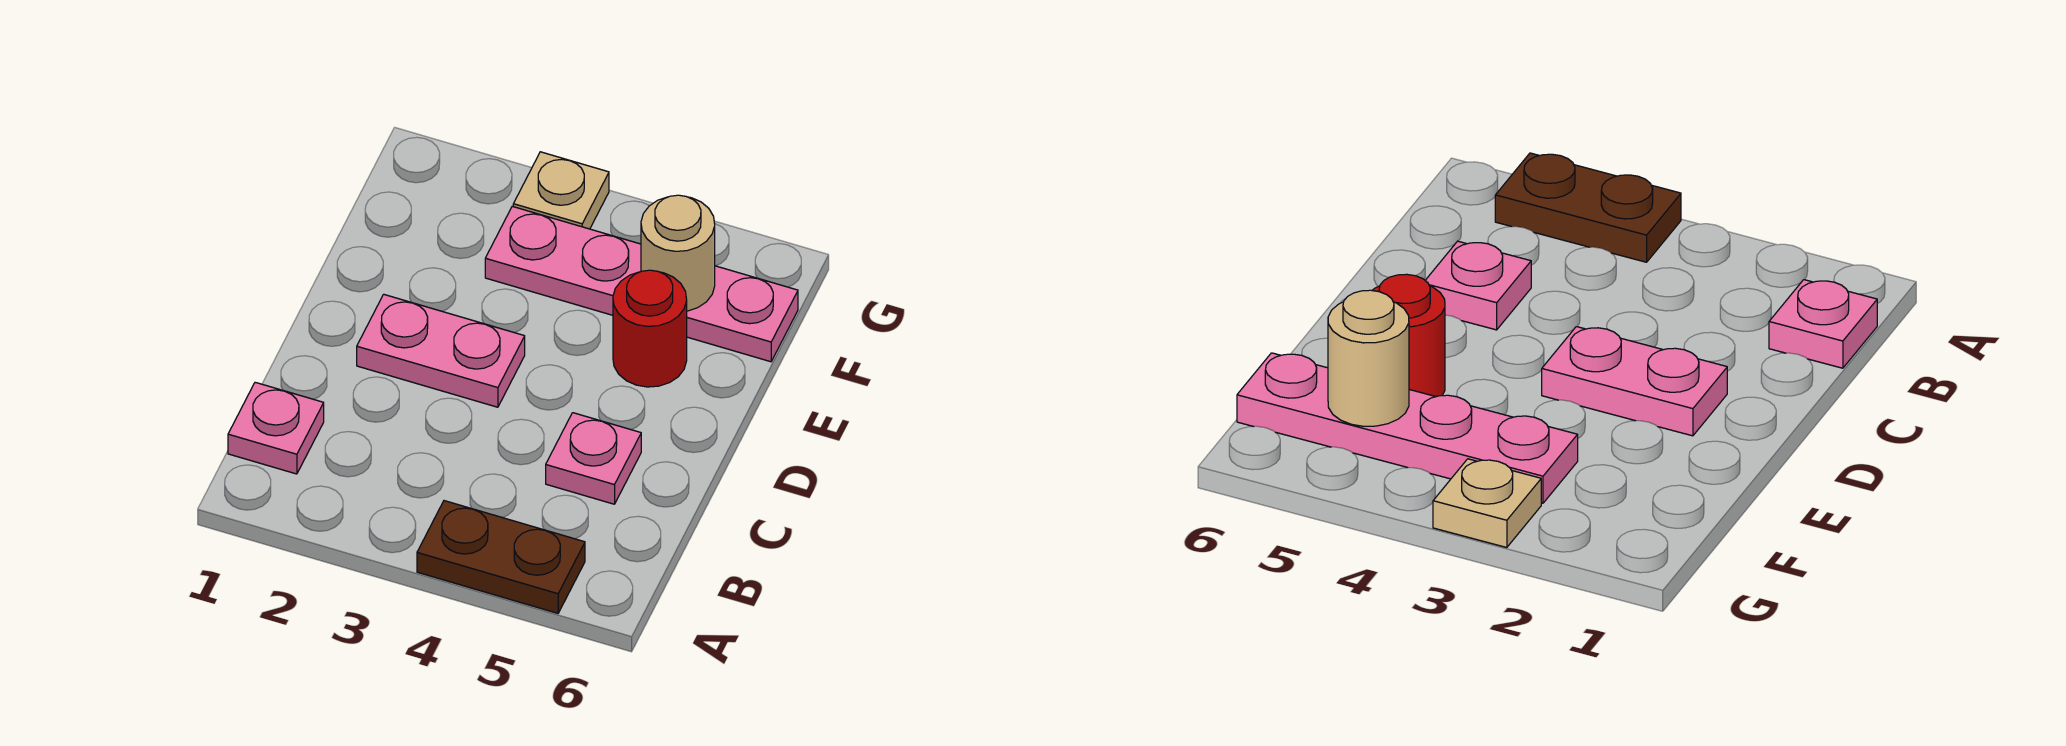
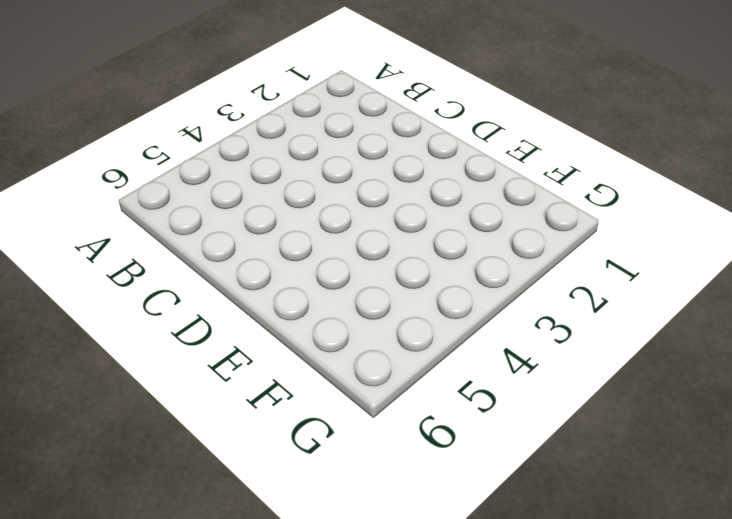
none -> brown 1x2 plate [417,501,585,613]
none -> pink 1x1 plate [228,382,324,474]

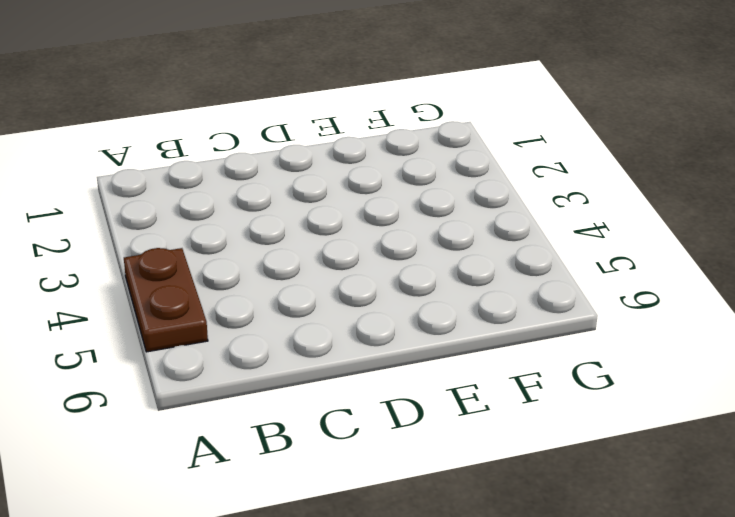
none -> pink 1x1 plate [228,382,324,474]
none -> pink 1x1 plate [546,413,641,504]

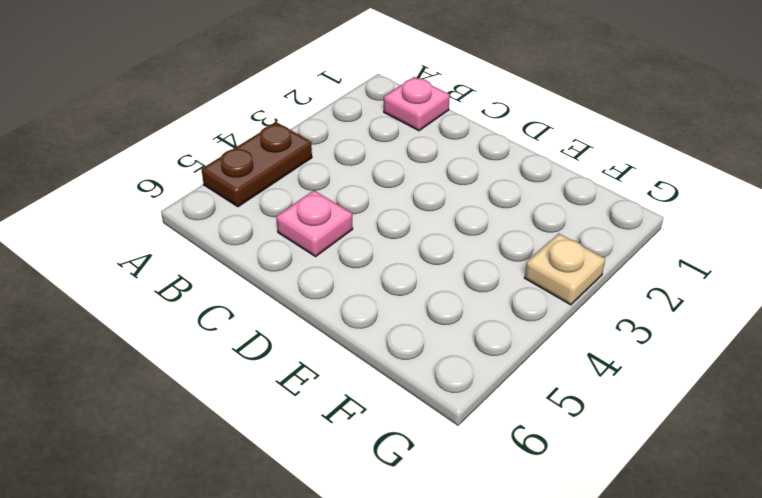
none -> pink 1x2 plate [357,294,525,407]
none -> red 1x1 round brick [613,270,687,387]

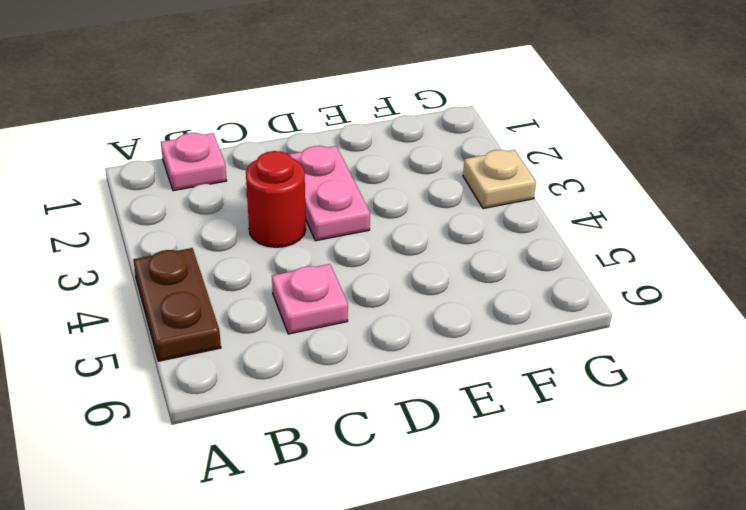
red 1x1 round brick [246,151,306,247] -> red 1x1 round brick moved to [613,270,687,387]
none -> pink 1x4 plate [485,206,798,362]
none -> tan 1x1 round brick [641,195,715,311]

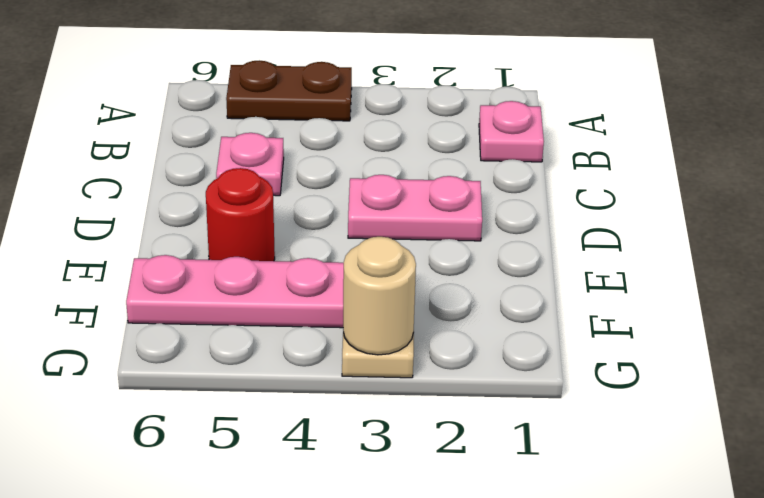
tan 1x1 round brick [343,237,416,355] -> tan 1x1 round brick moved to [641,195,715,311]

